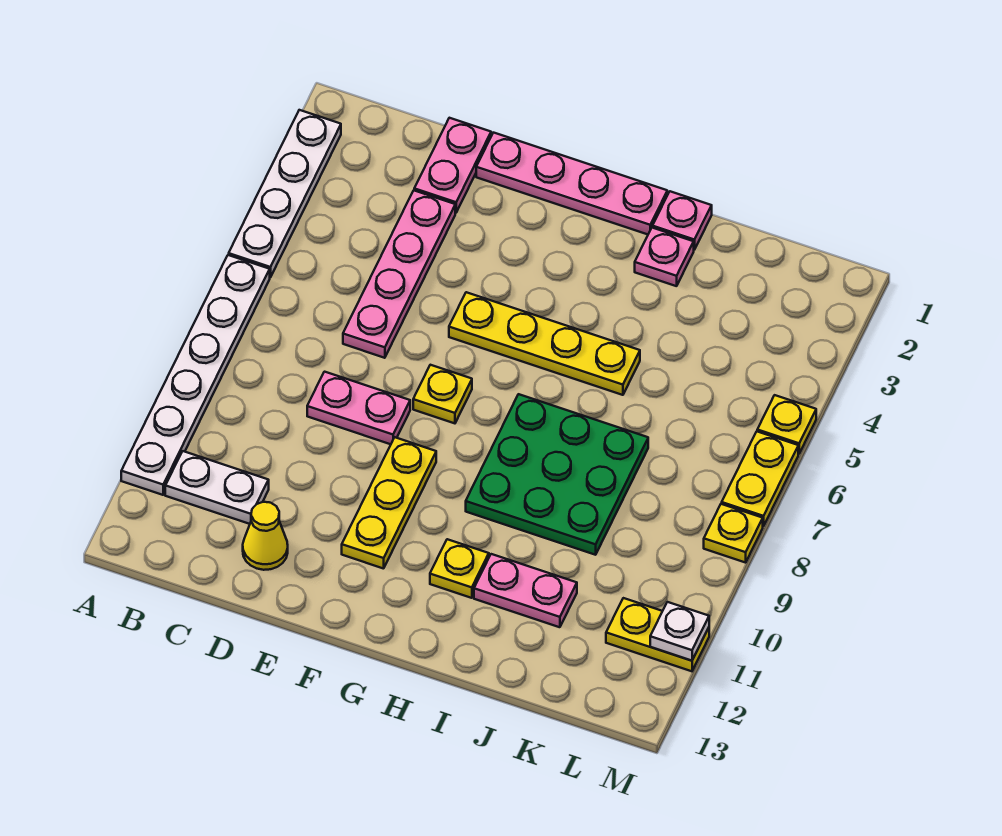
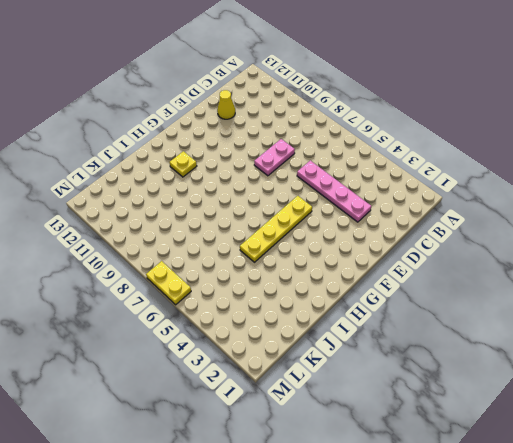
none -> white 1x4 plate [229,110,341,277]
none -> white 1x6 plate [121,255,270,495]
none -> white 1x2 plate [165,451,269,524]

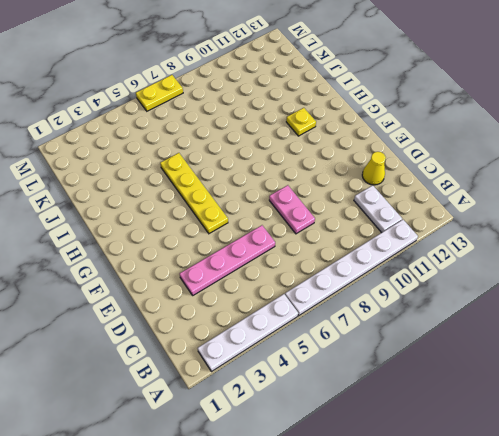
none -> pink 1x2 plate [414,118,491,213]
none -> pink 1x4 plate [476,133,667,234]
none -> yellow 1x1 plate [413,365,472,423]

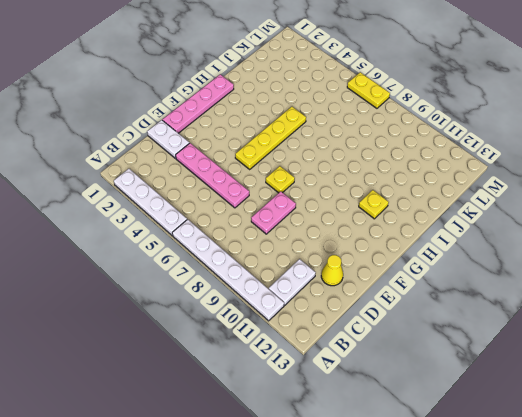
white 1x2 plate [147,120,189,158] -> pink 1x2 plate [414,118,491,213]
none -> yellow 1x3 plate [342,437,436,569]
none -> green 3x3 plate [466,394,648,555]
none -> pink 1x1 plate [653,191,712,250]

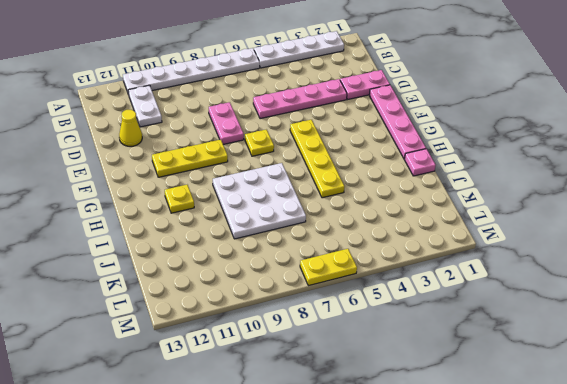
white 3x3 plate [213,163,306,239] -> green 3x3 plate [466,394,648,555]
none -> pink 1x1 plate [635,228,694,286]
none -> pink 1x2 plate [474,554,577,627]
none -> yellow 1x2 plate [606,598,709,671]

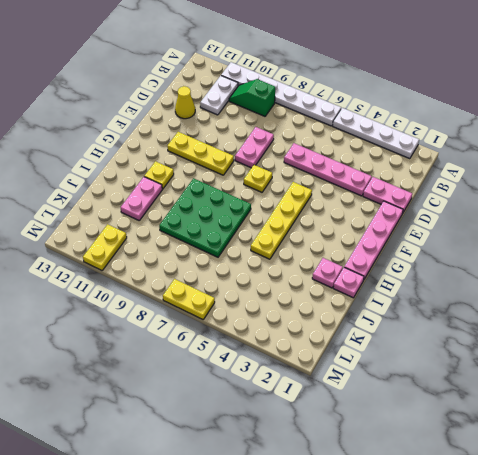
green 1x2 slope [229,79,275,116] -> none
none -> yellow 1x1 plate [757,395,816,454]
none -> yellow 1x1 plate [704,504,763,563]
none -> white 1x1 plate [650,602,709,661]

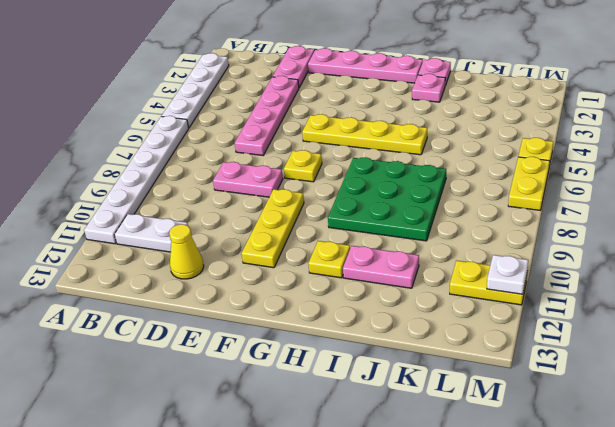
none -> yellow 1x1 plate [704,504,763,563]

